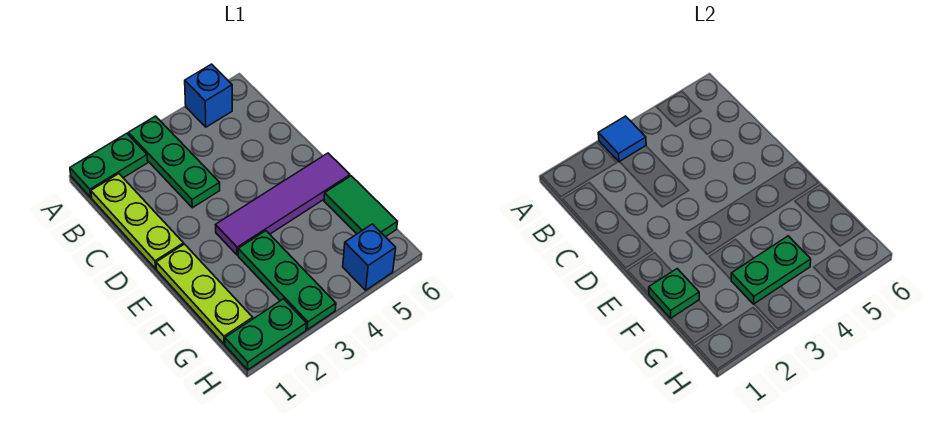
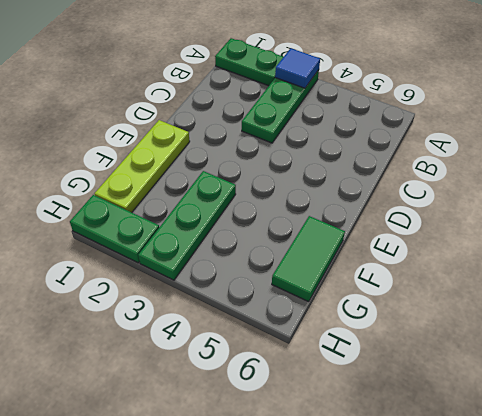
none -> blue 1x1 brick [185,64,232,127]
none -> lime 1x3 plate [91,174,184,269]
none -> purple 1x4 tile [216,153,350,255]

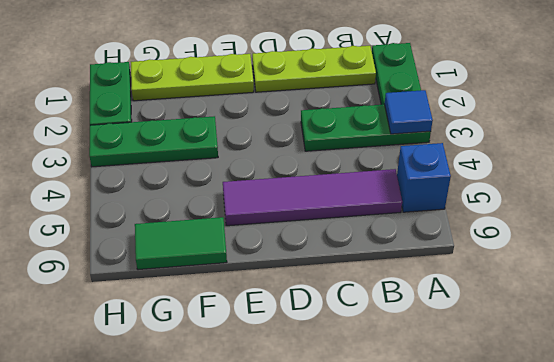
purple 1x4 tile [223,169,402,226] -> purple 1x4 tile turned to [216,153,350,255]
none -> blue 1x1 brick [343,224,396,290]
none -> green 1x1 plate [649,269,699,318]
none -> green 1x2 plate [731,236,811,304]

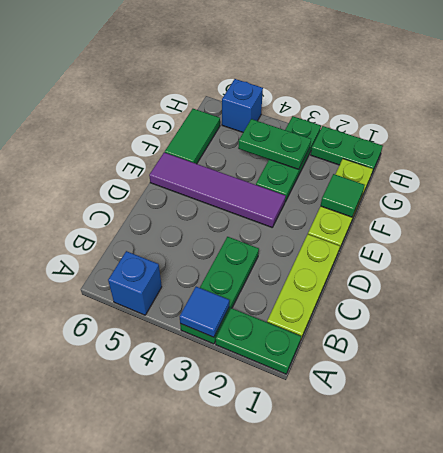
green 1x1 tile [321,174,365,217] -> green 1x1 plate [649,269,699,318]

